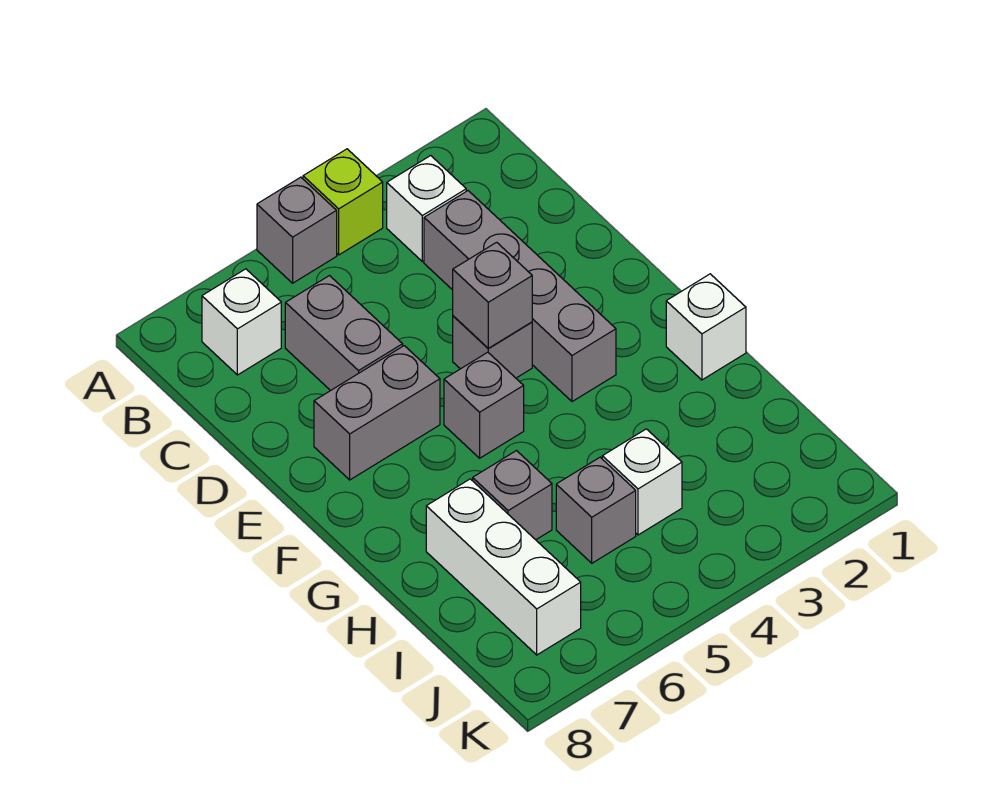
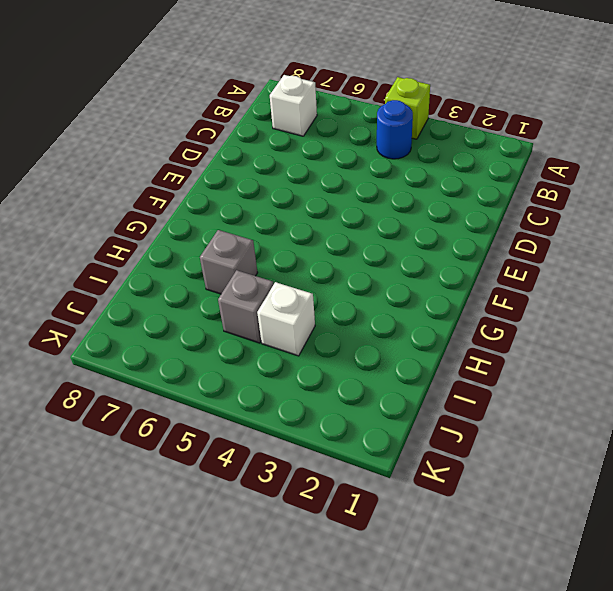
blue 1x1 round brick [377,100,413,159] -> none
none -> grey 1x1 brick [257,177,337,283]
none -> white 1x1 brick [387,156,466,262]
none -> grey 1x4 brick [424,191,616,402]

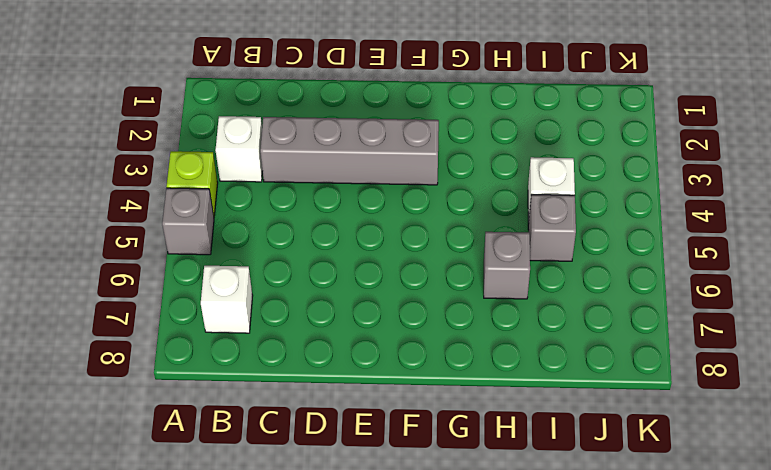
none -> grey 1x2 brick [285,276,403,391]
none -> grey 1x1 brick [453,316,532,378]
none -> grey 1x2 brick [314,346,440,480]

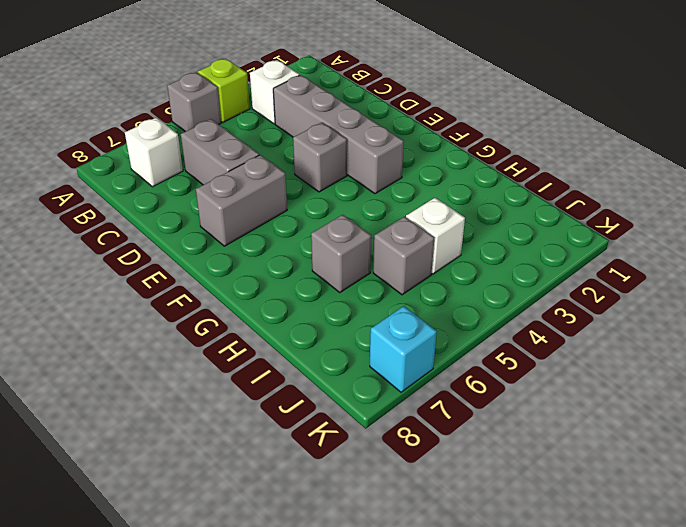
cyan 1x1 brick [370,306,437,392] -> none
none -> grey 1x1 brick [444,352,524,458]
none -> white 1x1 brick [666,274,746,380]
none -> white 1x3 brick [426,479,581,655]

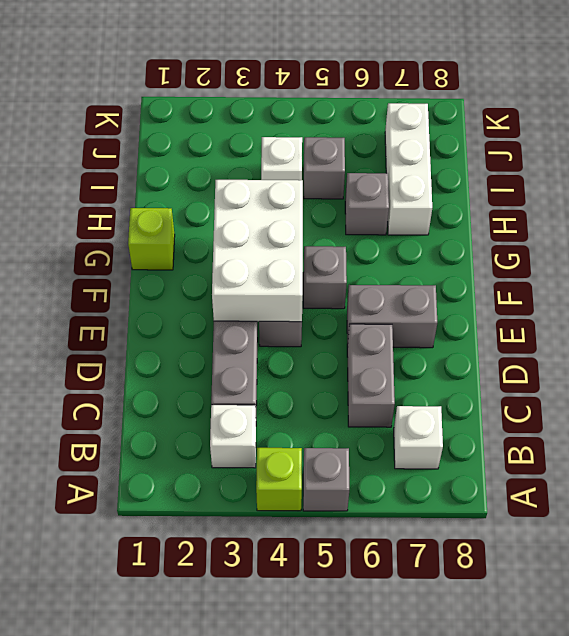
white 2x3 brick [212,180,303,322] -> grey 1x1 brick [453,242,532,348]
lime 1x1 brick [128,208,175,270] -> white 1x1 brick [666,274,746,380]

